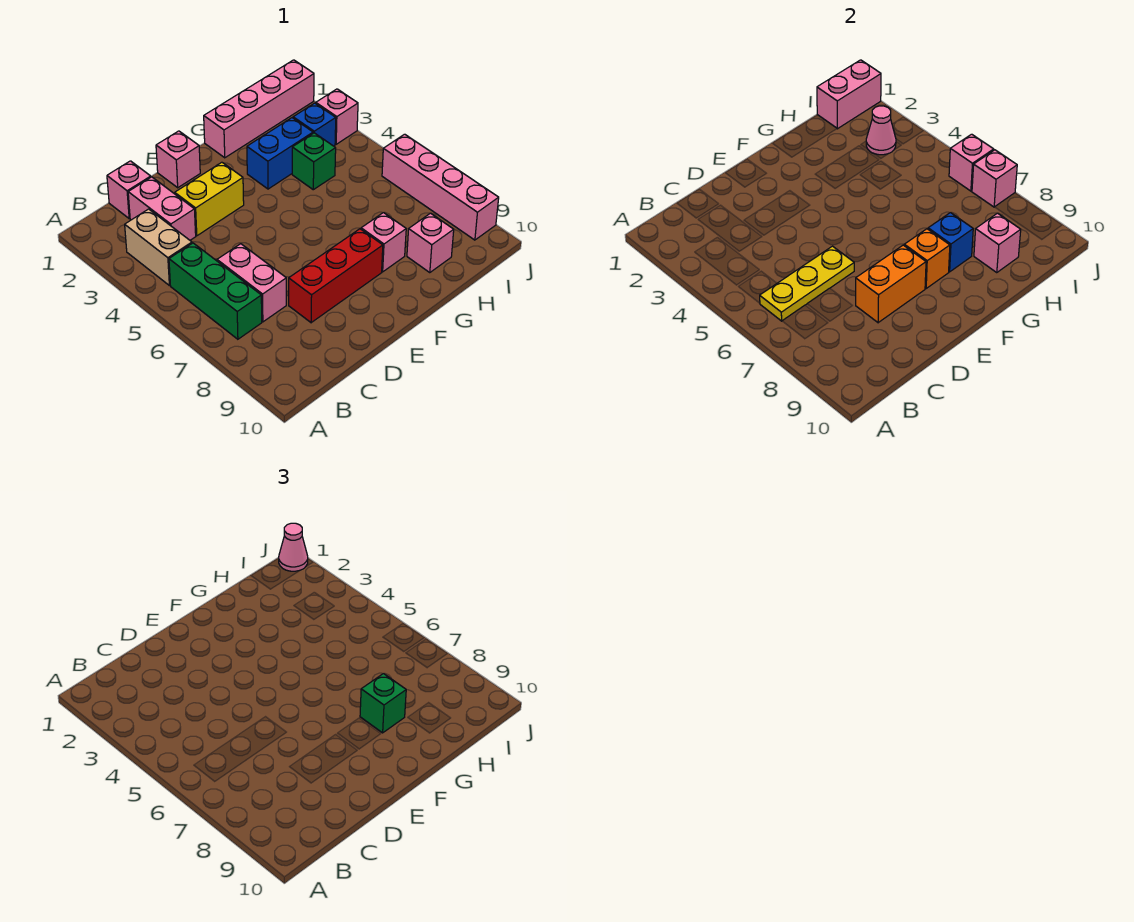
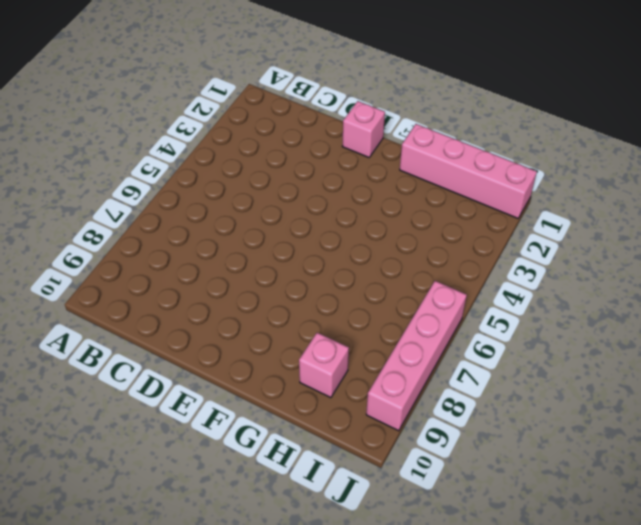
none -> tan 1x2 brick [125,209,192,286]
none -> green 1x3 brick [169,243,262,339]
none -> pink 1x1 brick [107,161,151,218]

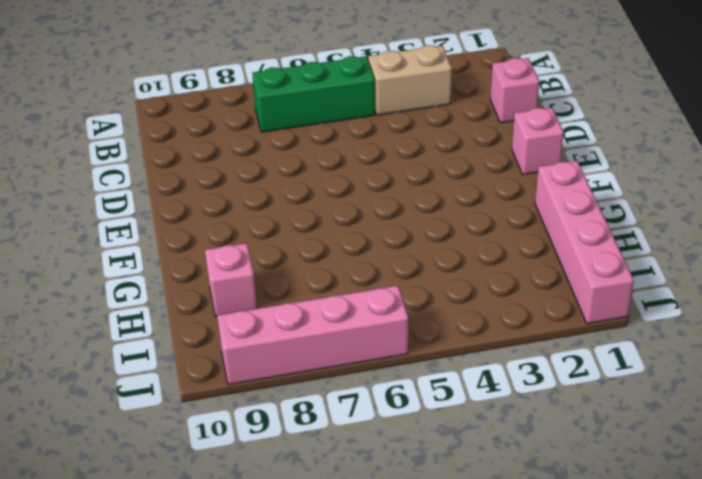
none -> pink 1x2 brick [128,177,196,240]
none -> pink 1x2 brick [217,244,286,322]
none -> yellow 1x2 brick [175,162,244,236]

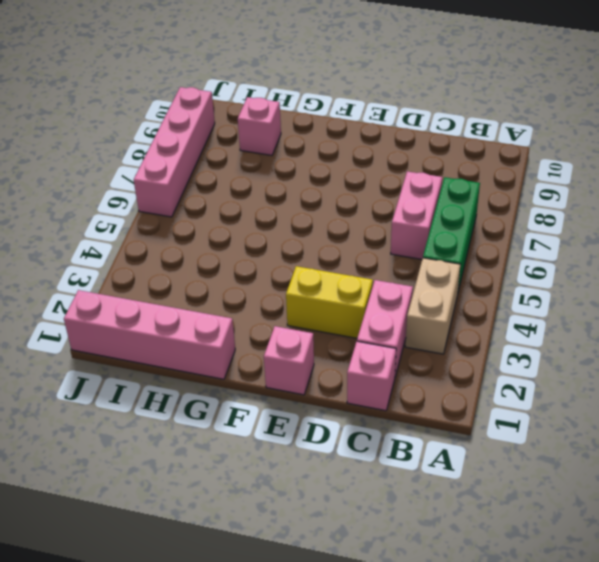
none -> red 1x3 brick [289,229,383,323]
none -> blue 1x2 brick [247,118,313,189]
none -> pink 1x1 brick [361,213,406,272]

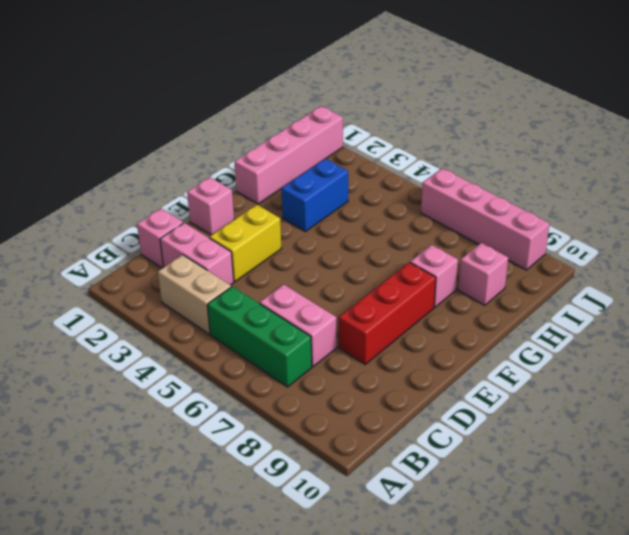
none -> green 1x1 brick [292,133,336,190]
none -> blue 1x1 brick [293,103,336,146]
none -> pink 1x1 brick [316,89,358,144]

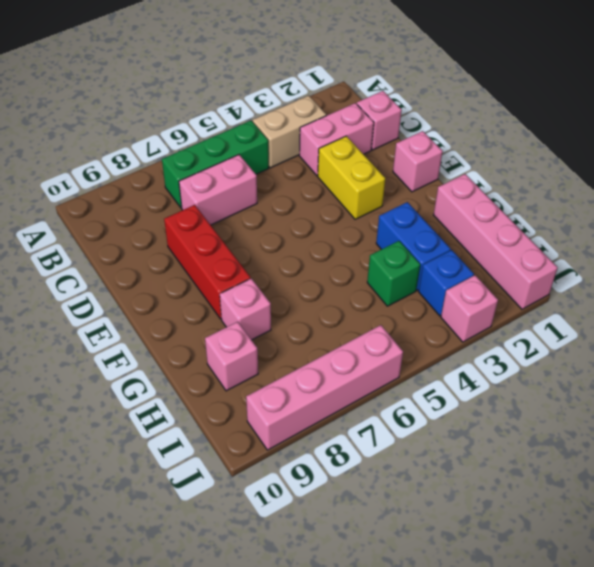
none -> yellow 1x3 plate [760,246,854,321]
none -> orange 1x2 brick [856,245,926,323]
none -> orange 1x1 brick [904,229,950,288]

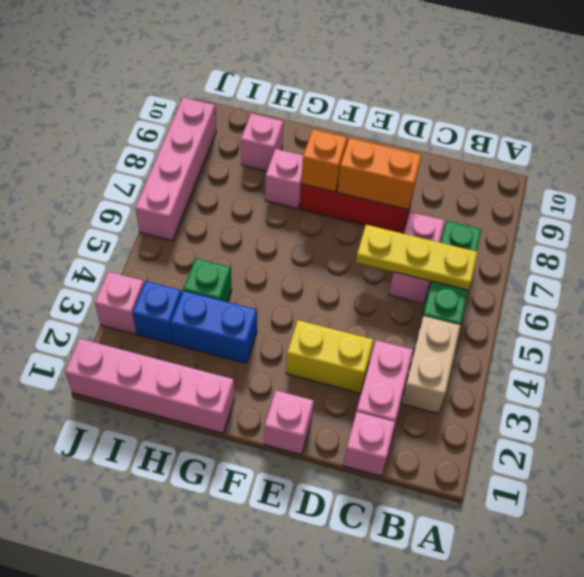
none -> blue 1x1 brick [928,213,973,272]
none -> pink 1x1 brick [974,213,1021,273]
none -> pink 1x2 brick [817,60,881,129]

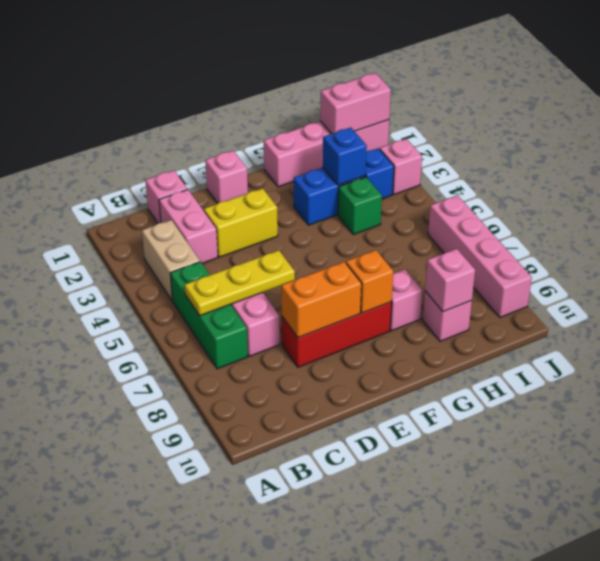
blue 1x1 brick [323,128,367,185] -> blue 1x1 brick moved to [928,213,973,272]
none -> pink 1x1 cone [866,106,896,155]
none -> pink 1x1 brick [949,134,994,191]
none -> pink 1x1 brick [972,150,1017,207]

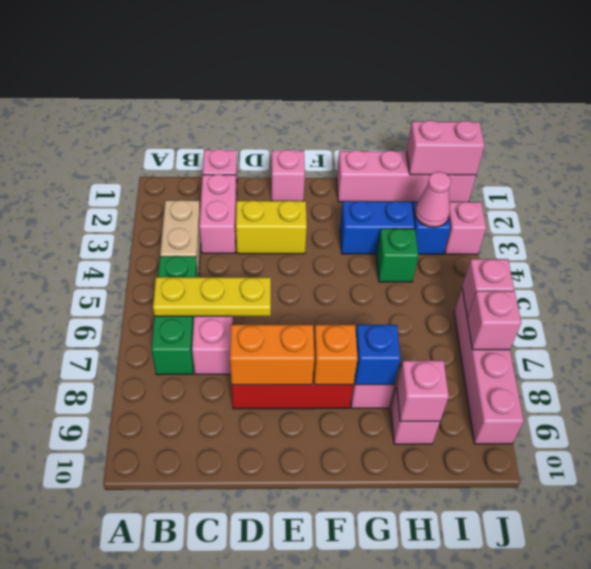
none -> green 1x1 brick [360,674,406,733]
none -> pink 1x1 cone [279,523,308,571]

